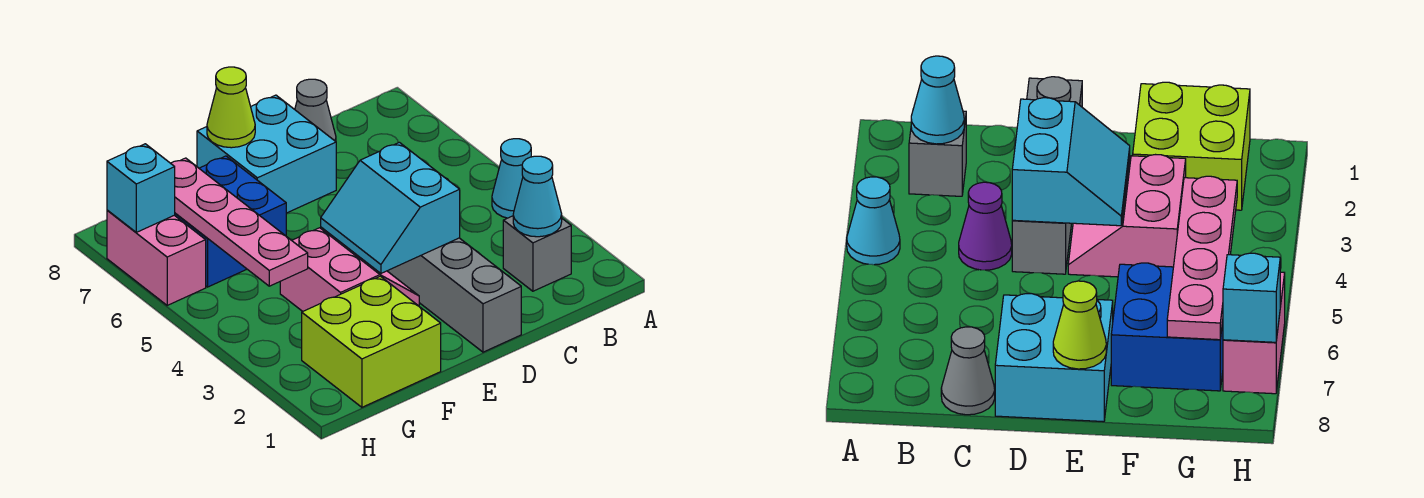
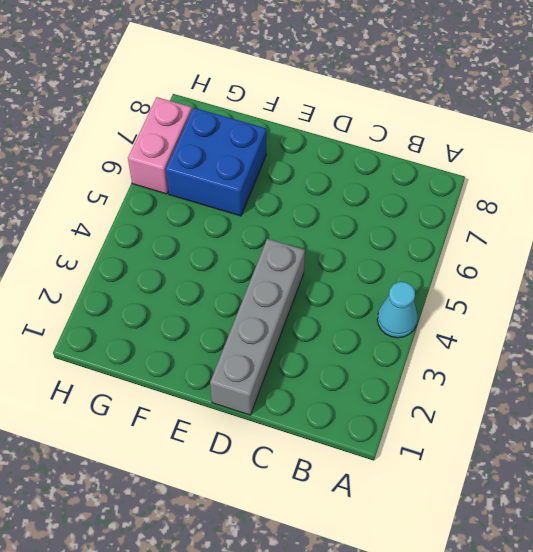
none -> grey 1x1 brick [503,216,571,291]
none -> purple 1x1 cone [959,182,1012,270]
none -> grey 1x1 cone [295,79,336,141]

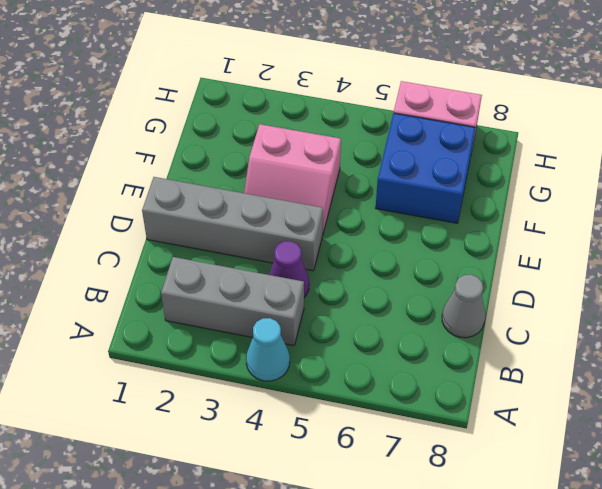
grey 1x3 brick [161,257,304,346] -> grey 1x1 brick [503,216,571,291]
none -> cyan 2x2 brick [197,95,336,213]
none -> lime 2x2 brick [302,276,441,407]
none -> cyan 1x1 cone [513,156,562,237]

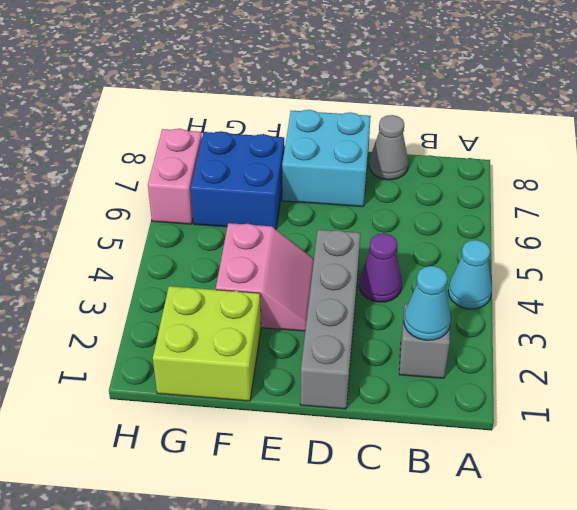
none -> cyan 2x2 slope [321,142,460,273]
none -> lime 1x1 cone [207,67,255,148]
none -> pink 1x4 plate [171,158,308,286]

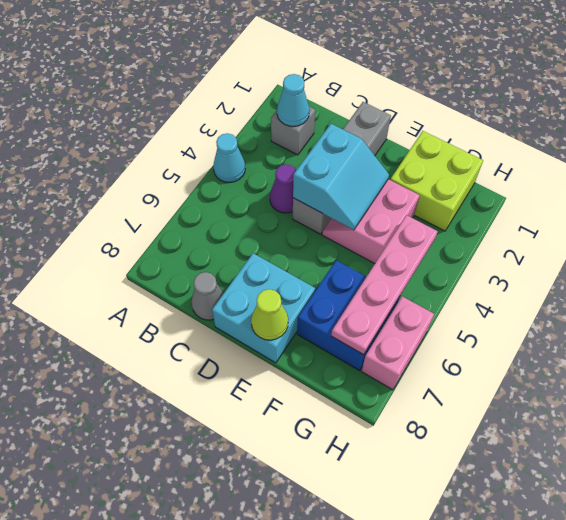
none -> cyan 1x1 brick [107,144,175,232]

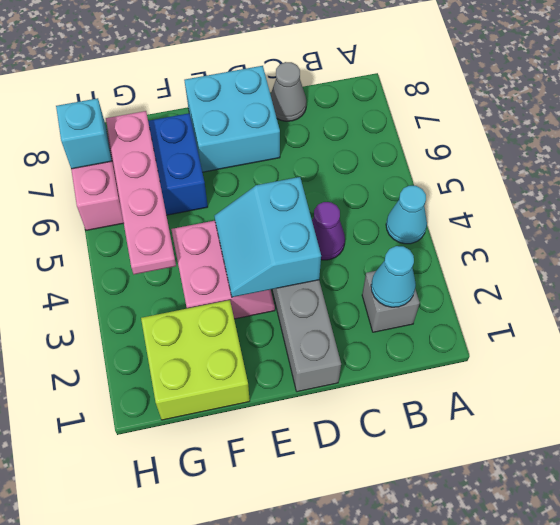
none -> lime 1x1 cone [207,67,255,148]

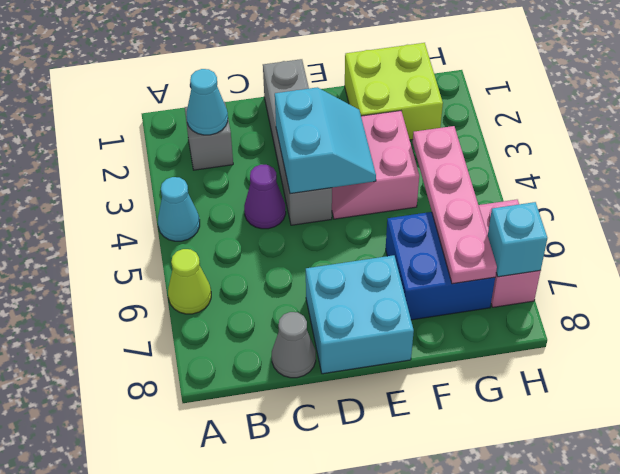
lime 1x1 cone [168,249,211,314] -> lime 1x1 cone moved to [207,67,255,148]

